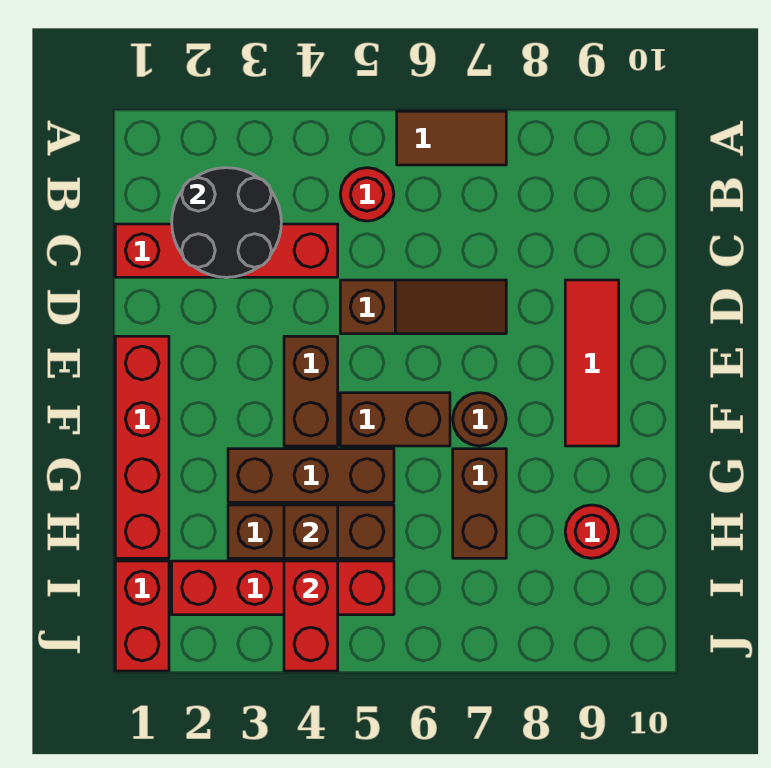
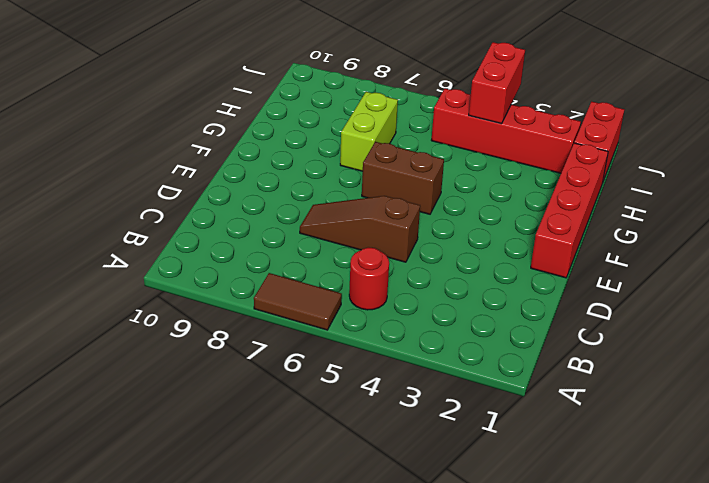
lime 1x2 brick [340,92,398,171] -> brown 1x2 brick [453,449,506,558]
none -> red 1x4 brick [115,224,338,277]
none -> red 1x3 tile [565,280,619,446]
none -> brown 1x2 brick [284,336,338,446]

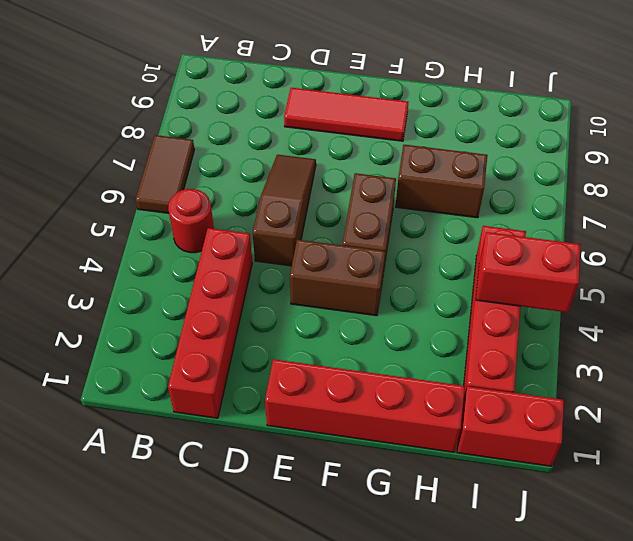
none -> brown 1x1 round brick [453,393,506,446]
none -> brown 1x3 brick [228,449,394,502]
none -> brown 1x3 brick [228,505,394,558]

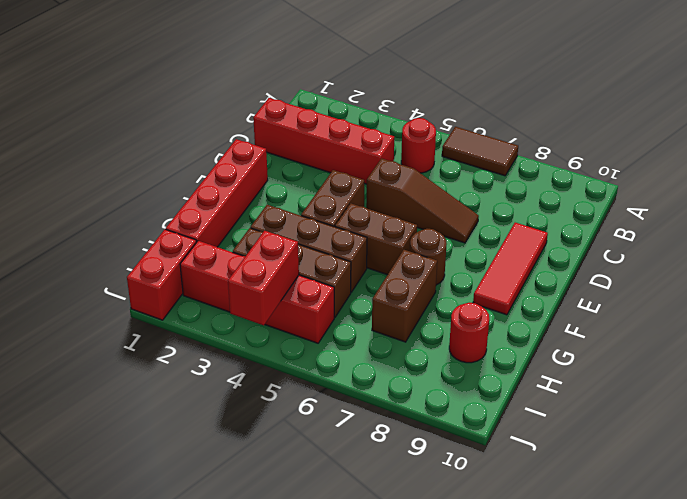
none -> black 2x2 round brick [172,168,281,277]
none -> brown 1x1 brick [284,505,338,558]

